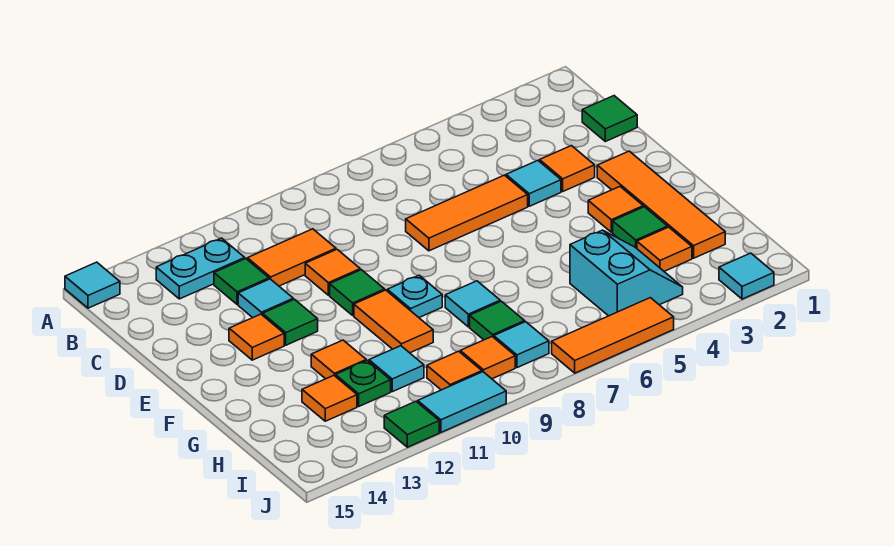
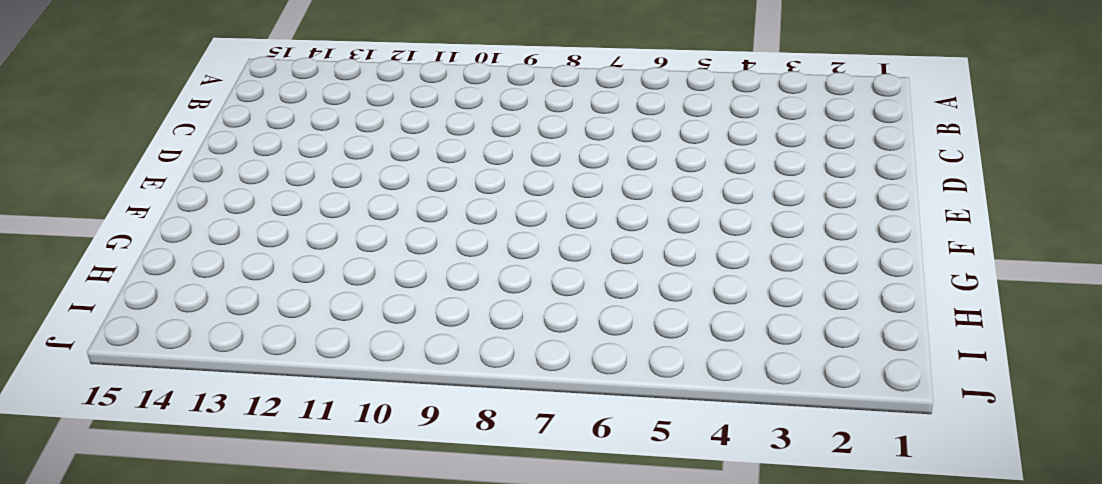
none -> cyan 1x1 tile [65,262,120,308]
none -> cyan 1x2 plate [156,238,245,299]
none -> green 1x1 tile [582,96,637,142]
none -> orange 1x2 tile [247,229,336,286]

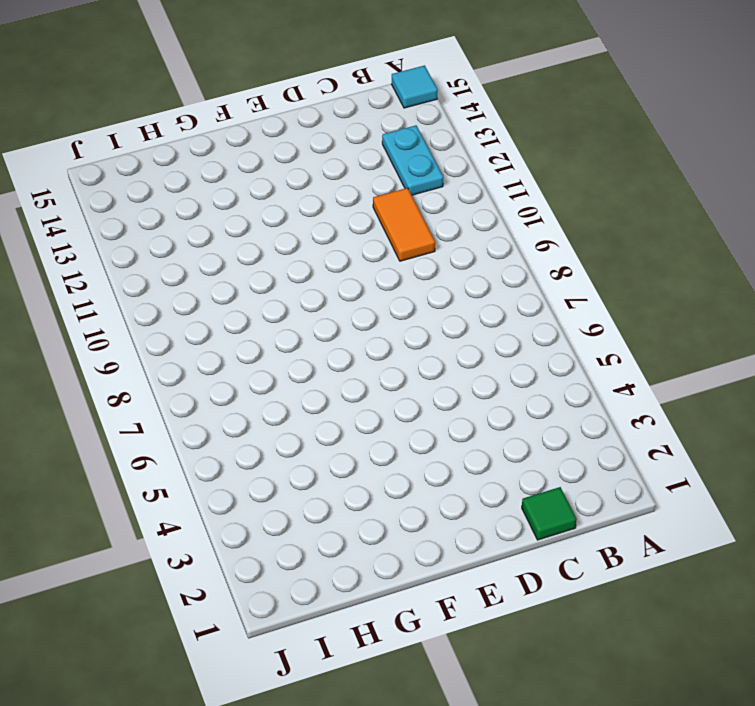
none -> green 1x1 tile [214,259,269,305]
none -> orange 1x1 tile [540,146,595,191]
none -> cyan 1x1 tile [506,161,561,206]
none -> orange 1x3 tile [406,175,528,251]

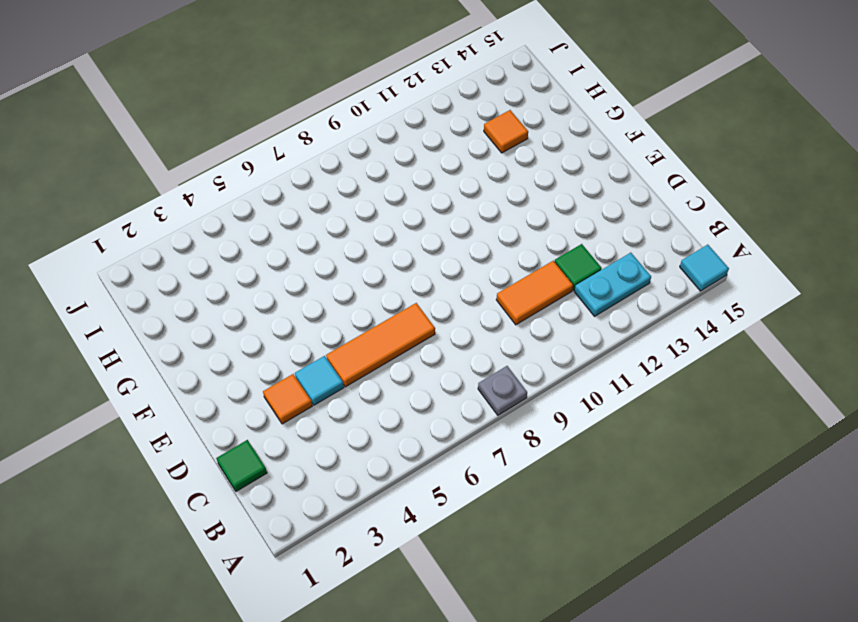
grey 1x1 plate [478,366,527,415] -> none
none -> orange 1x1 tile [305,249,360,295]
none -> cyan 1x1 tile [238,279,293,318]
none -> orange 1x4 tile [597,151,725,258]
none -> green 1x1 tile [330,270,385,316]

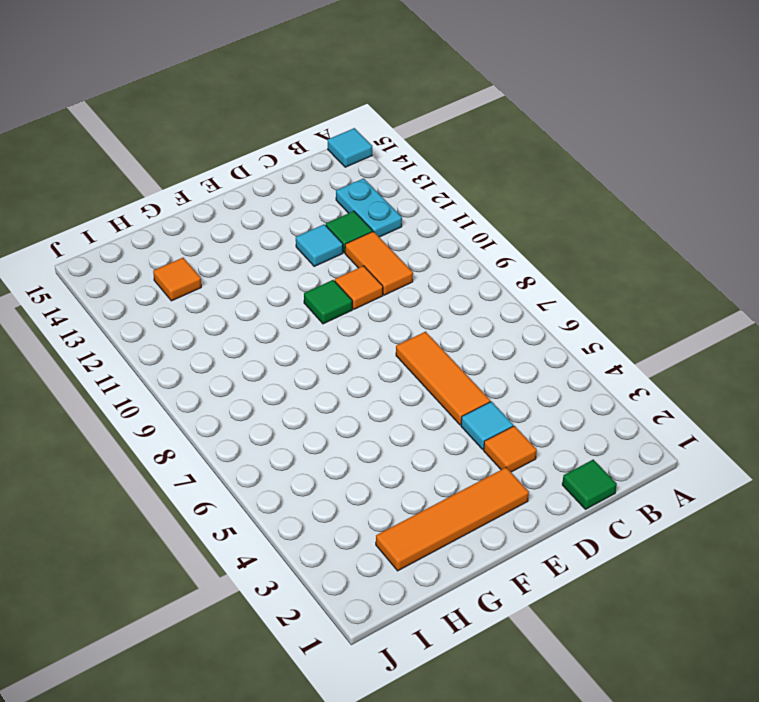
none -> green 1x1 tile [263,299,318,345]
none -> orange 1x1 tile [229,314,284,360]
none -> orange 1x1 tile [588,187,643,232]
none -> cyan 1x1 plate [387,275,442,317]

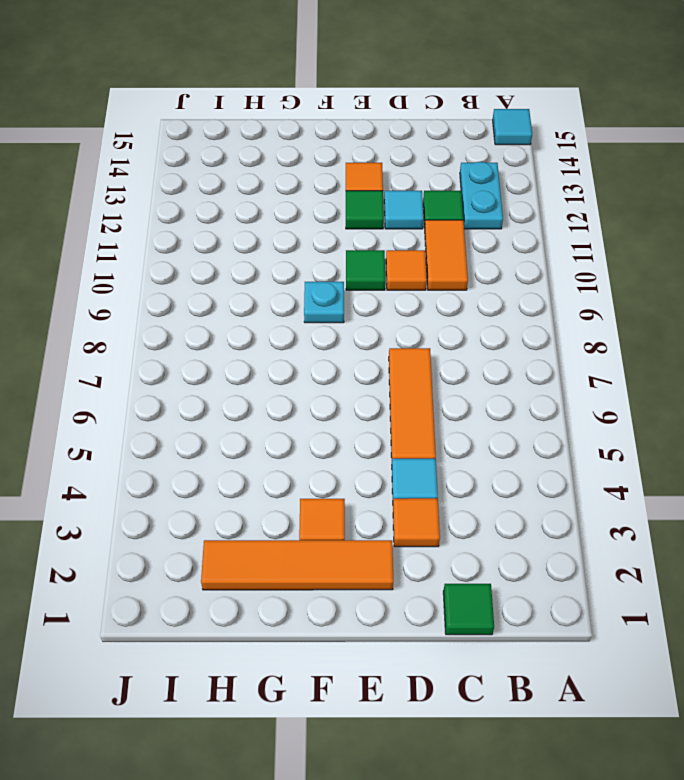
none -> orange 1x2 tile [354,290,433,353]
none -> green 1x1 tile [613,207,668,248]
none -> cyan 1x1 tile [445,281,500,327]
none -> orange 1x1 tile [311,340,366,379]

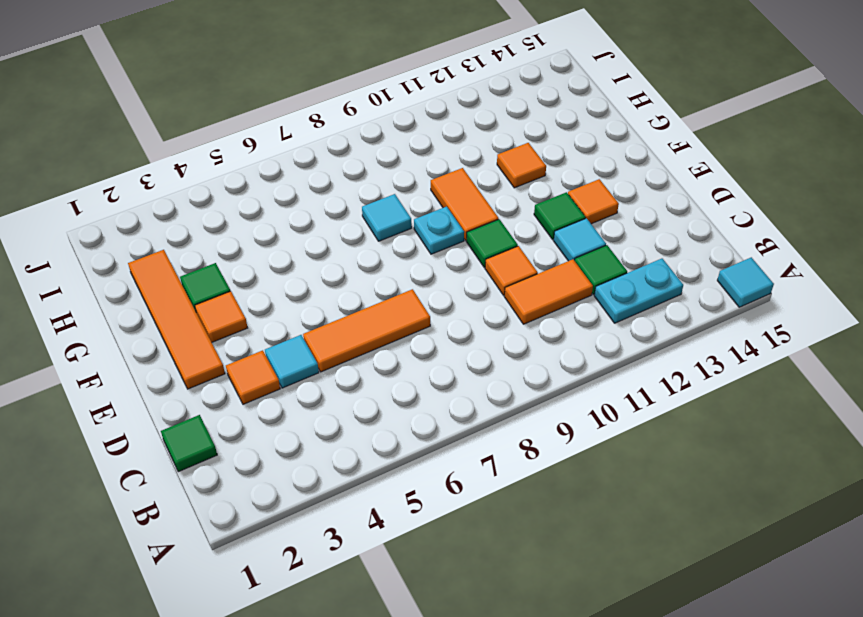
none -> orange 1x1 tile [637,227,692,271]
none -> cyan 2x2 slope [570,230,683,316]
none -> green 1x1 tile [470,301,525,340]
none -> cyan 1x1 tile [369,346,424,392]

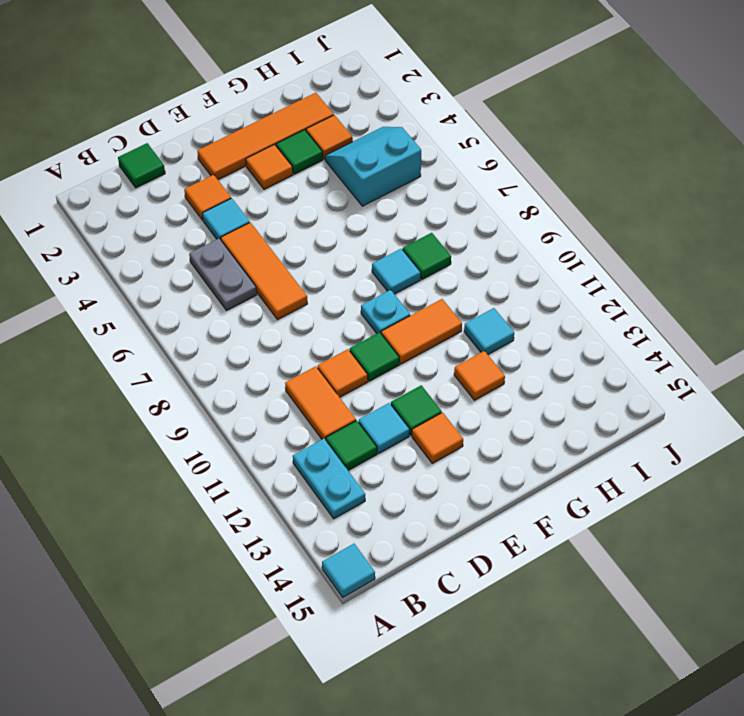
grey 1x2 plate [189,239,257,310] -> none
none -> green 1x1 plate [336,361,391,406]
none -> orange 1x1 tile [302,375,357,421]
none -> cyan 1x1 tile [494,322,549,368]
none -> orange 1x1 tile [460,337,515,379]

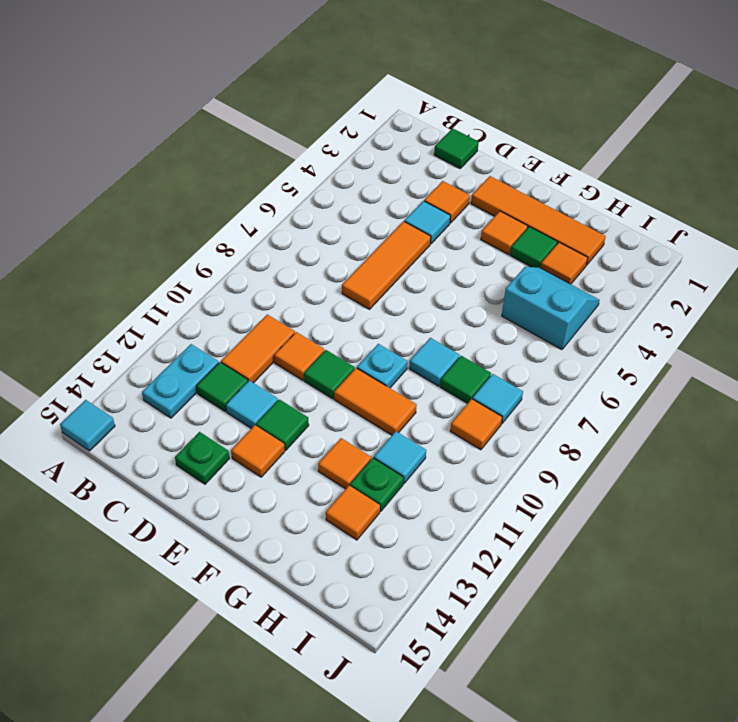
green 1x1 plate [175,432,229,484] -> none
none -> orange 1x1 tile [427,351,482,390]
none -> cyan 1x1 tile [719,253,774,299]
none -> orange 1x3 tile [552,298,674,373]
none -> cyan 1x2 tile [418,372,506,432]

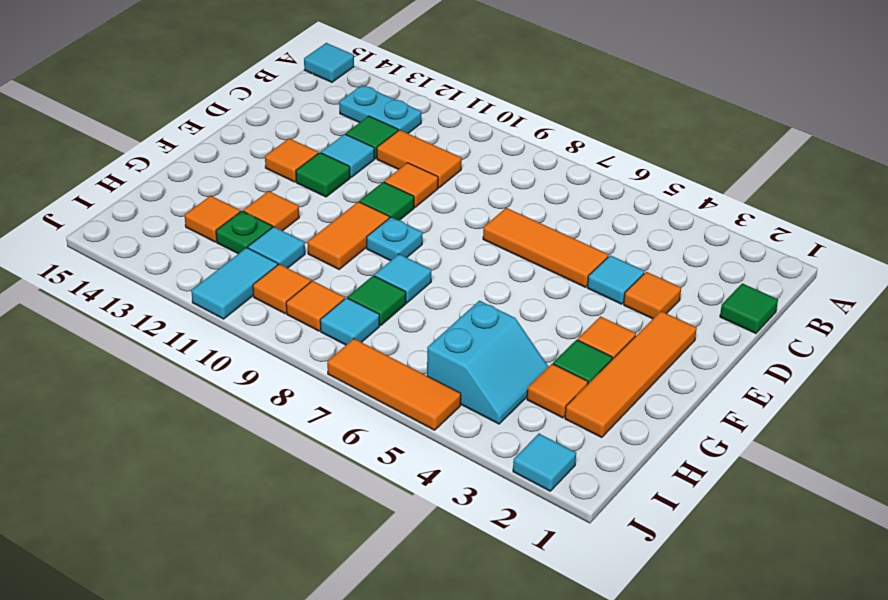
cyan 1x2 tile [191,248,278,319] -> cyan 1x2 tile turned to [418,372,506,432]
none -> green 1x1 tile [384,402,439,447]

